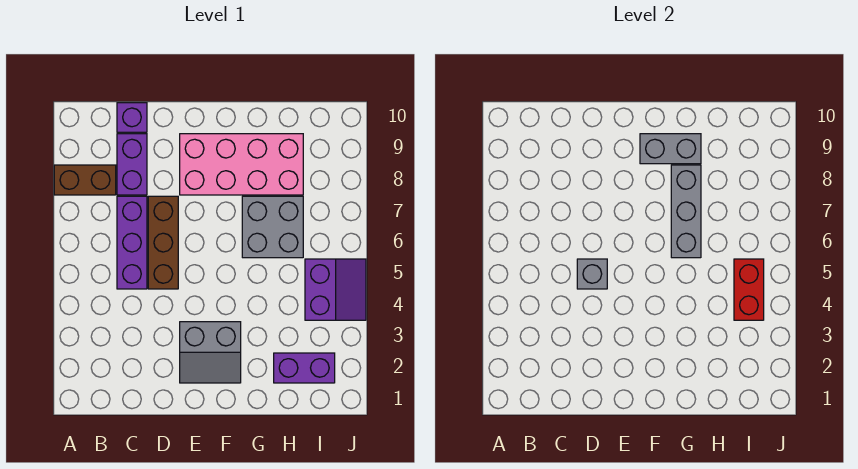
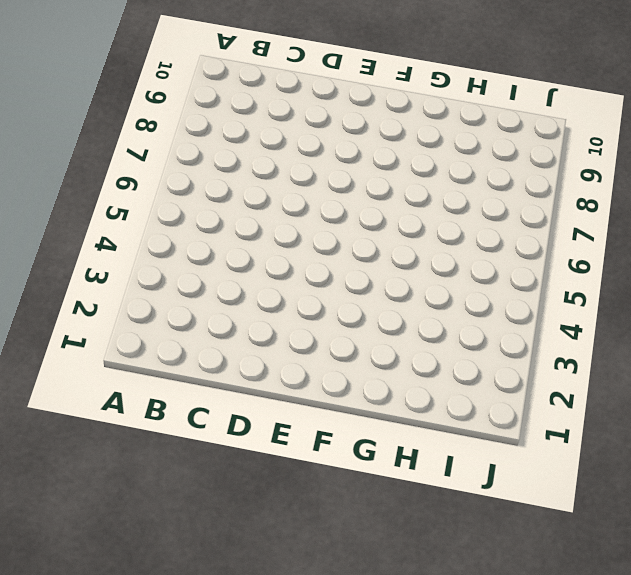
none -> brown 1x2 brick [54,165,116,195]
none -> purple 1x3 brick [117,196,147,289]
none -> purple 1x2 brick [117,134,147,195]

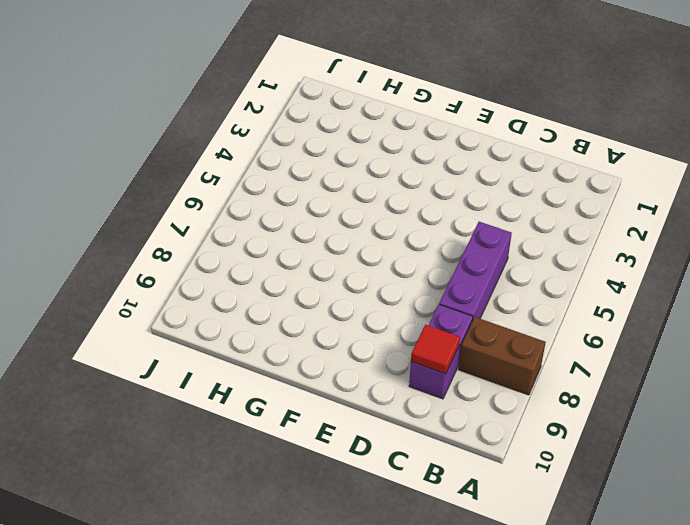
red 1x1 tile [411,325,460,374] -> none
none -> purple 1x1 brick [117,103,147,132]
none -> brown 1x3 brick [148,196,178,289]
none -> grey 2x2 slope [180,322,241,383]

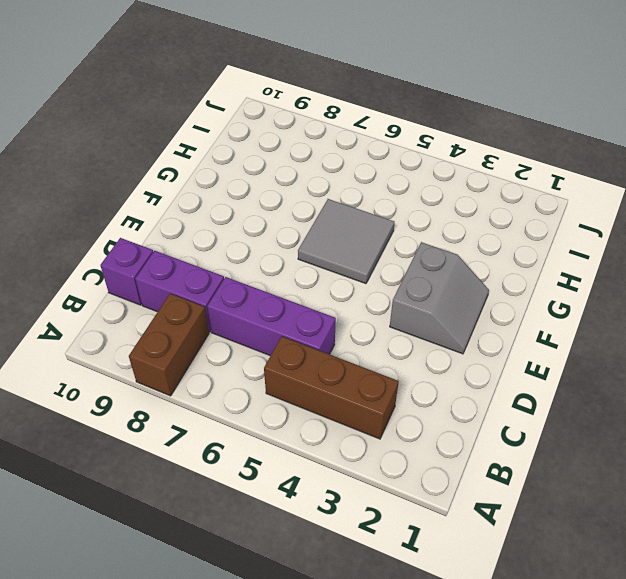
brown 1x3 brick [264,337,399,439] -> brown 1x3 brick moved to [148,196,178,289]
grey 2x2 tile [298,199,394,284] -> grey 2x2 brick [242,196,303,258]
none -> pink 2x4 brick [180,134,303,195]
none -> purple 1x2 brick [274,353,335,383]
none -> purple 2x2 slope [305,259,366,320]

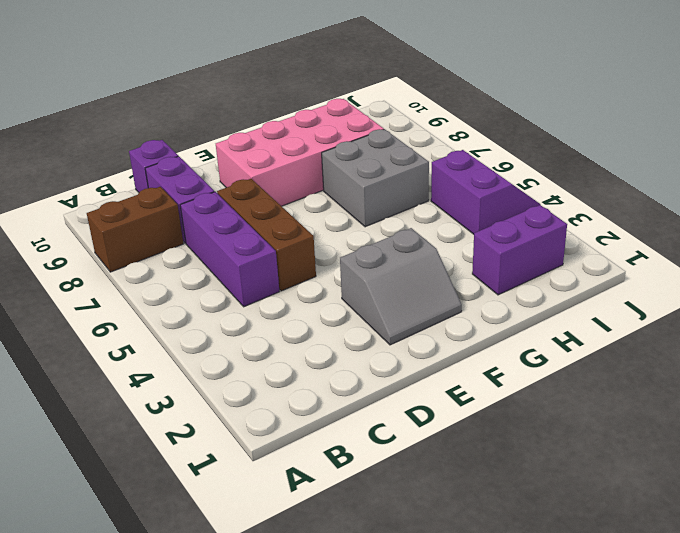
none -> grey 1x1 brick [577,259,607,289]
none -> grey 1x2 brick [640,134,701,164]
none -> grey 1x3 brick [671,165,701,258]

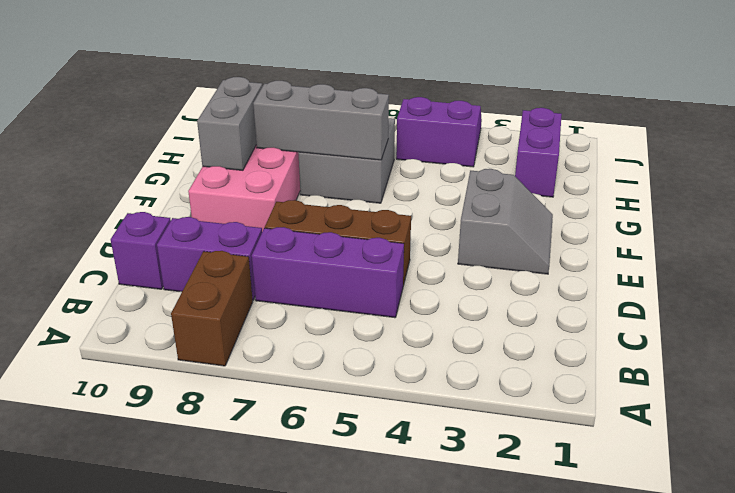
none -> grey 1x1 brick [577,259,607,289]
none -> red 1x2 brick [734,259,764,320]

